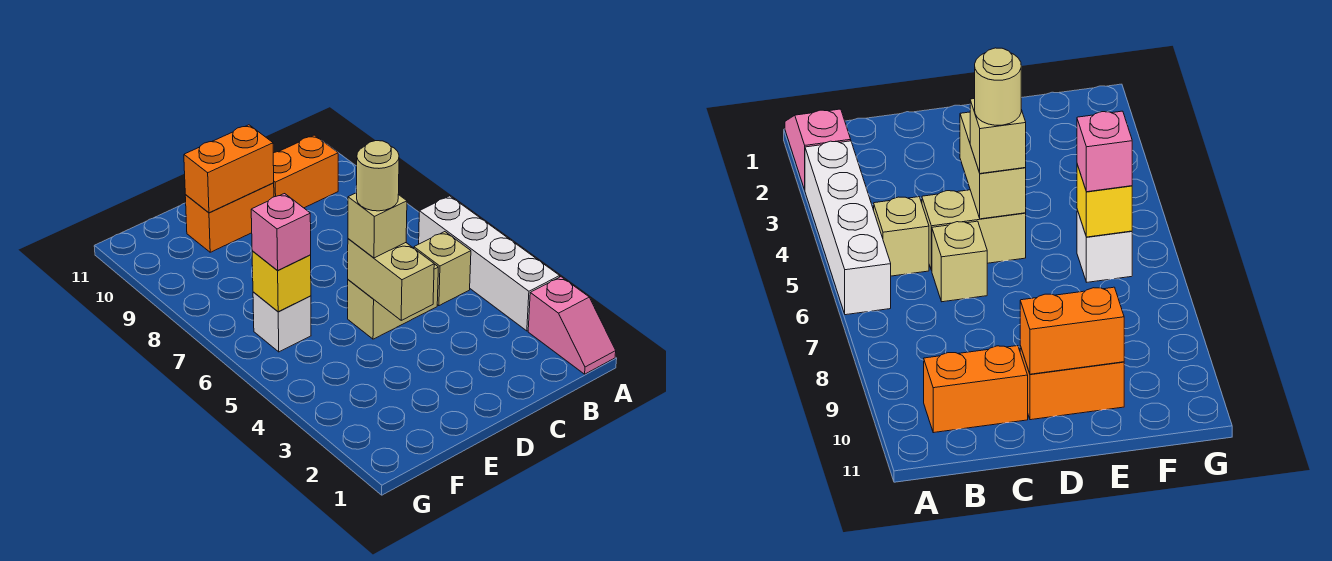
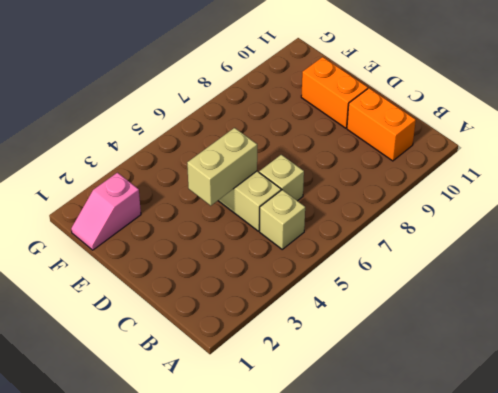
pink 1x2 slope [71,173,141,250] -> pink 1x2 slope moved to [528,277,616,374]
none -> white 1x4 brick [419,196,560,331]
none -> white 1x1 brick [253,292,311,352]
none -> orange 1x2 brick [184,125,274,213]

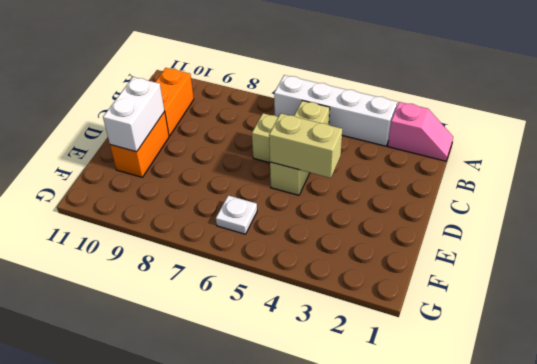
white 1x2 brick [103,77,165,152] -> orange 1x2 brick [184,125,274,213]
white 1x1 plate [216,195,257,234] -> white 1x1 brick [253,292,311,352]
none -> yellow 1x1 brick [252,251,311,312]
none -> tan 1x1 brick [348,193,407,258]
none -> pink 1x1 brick [251,194,311,271]

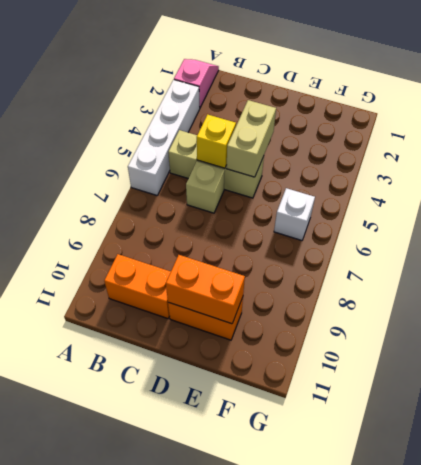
yellow 1x1 brick [197,115,236,168] -> yellow 1x1 brick moved to [252,251,311,312]
none -> tan 1x1 brick [348,193,407,258]
none -> pink 1x1 brick [251,194,311,271]
none -> tan 1x1 round brick [357,141,399,211]

